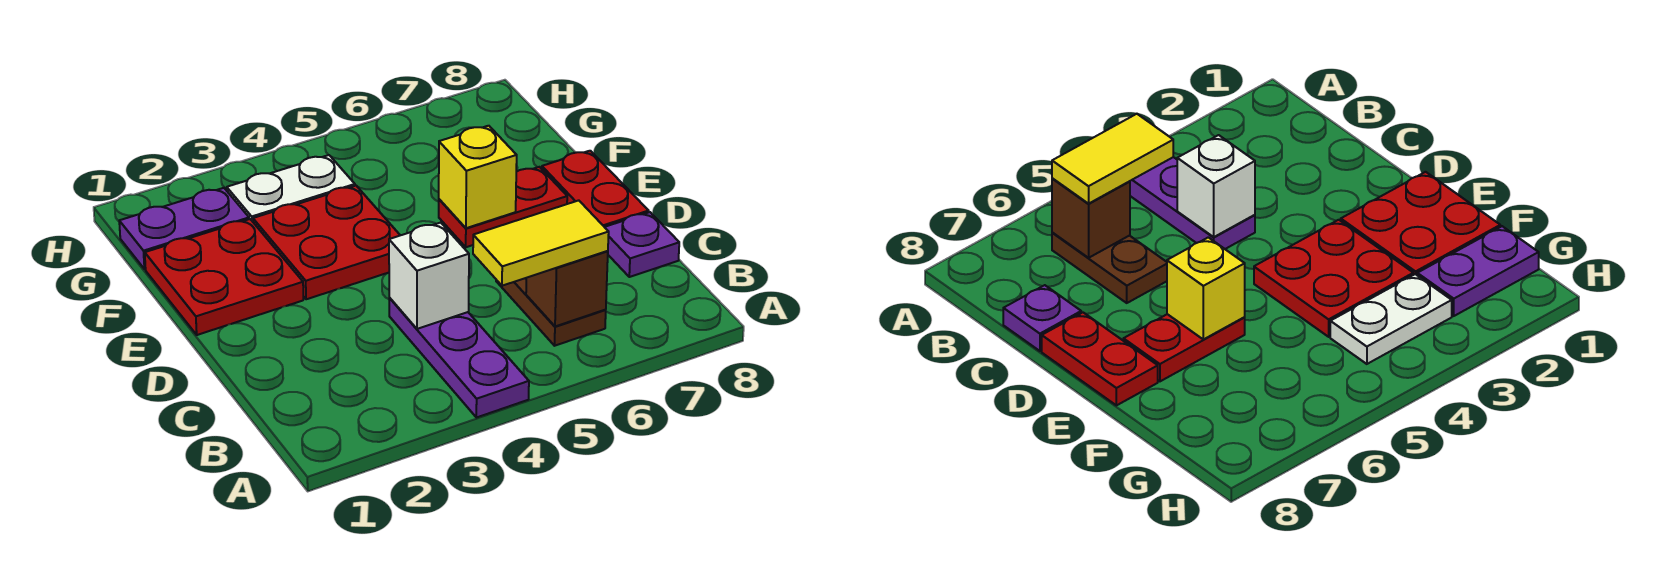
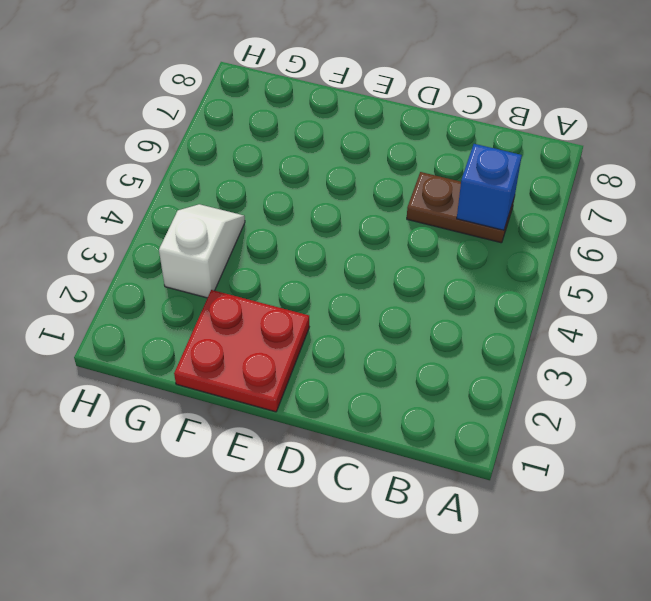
blue 1x1 brick [457,144,522,230] -> brown 1x1 brick [526,251,608,326]
white 1x2 slope [159,204,245,298] -> white 1x2 plate [227,155,355,222]
none -> purple 1x3 plate [389,298,529,418]
none -> purple 1x1 plate [605,212,679,277]
none -> red 1x2 plate [542,151,649,227]

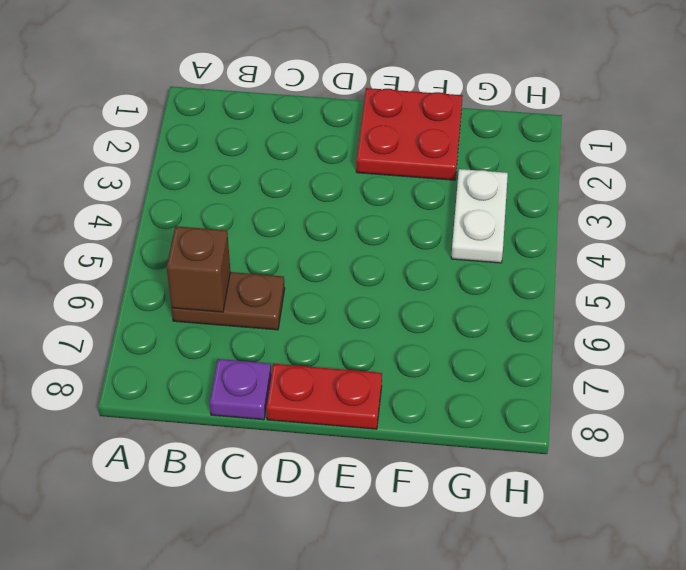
none -> purple 1x3 plate [389,298,529,418]
none -> red 2x2 plate [253,186,400,299]
none -> red 1x2 plate [439,167,567,247]

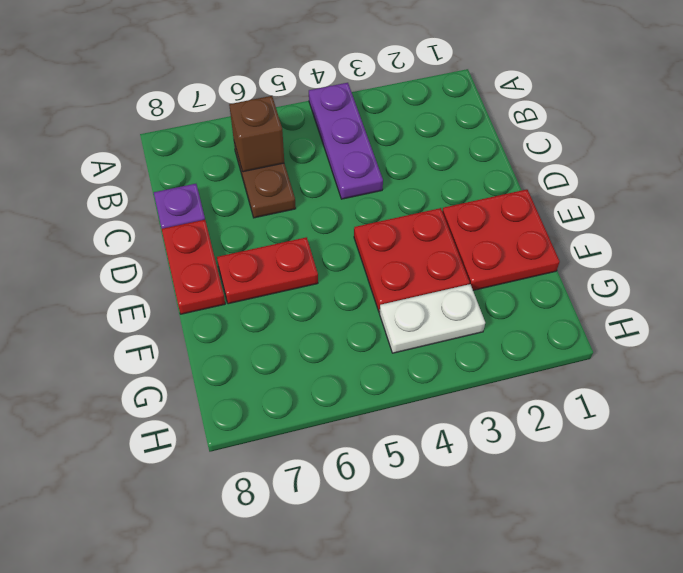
none -> purple 1x2 plate [119,188,249,269]
none -> white 1x1 brick [389,223,469,329]
none -> yellow 1x1 brick [439,126,517,228]

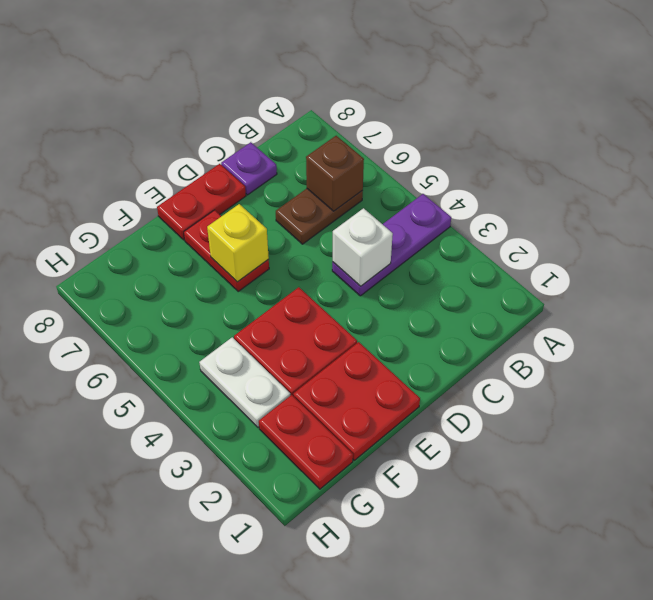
red 1x2 plate [259,395,353,489] -> purple 1x2 plate [119,188,249,269]
none -> yellow 1x2 tile [473,200,609,286]

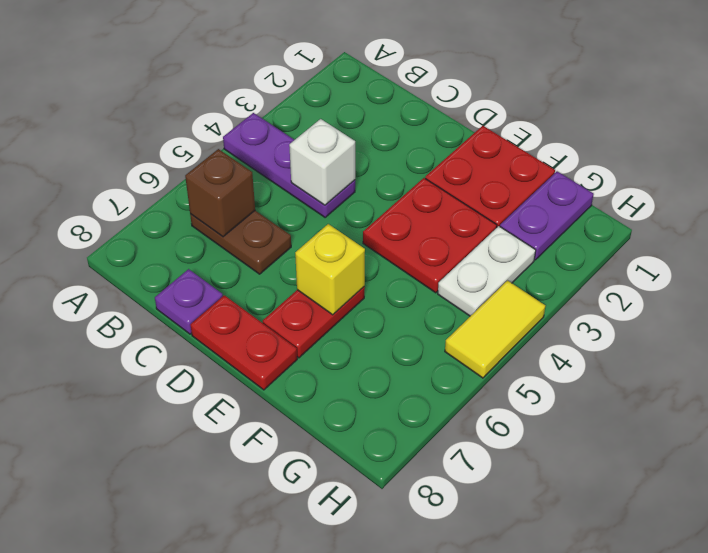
yellow 1x2 tile [445,281,545,378] -> yellow 1x2 tile moved to [473,200,609,286]

